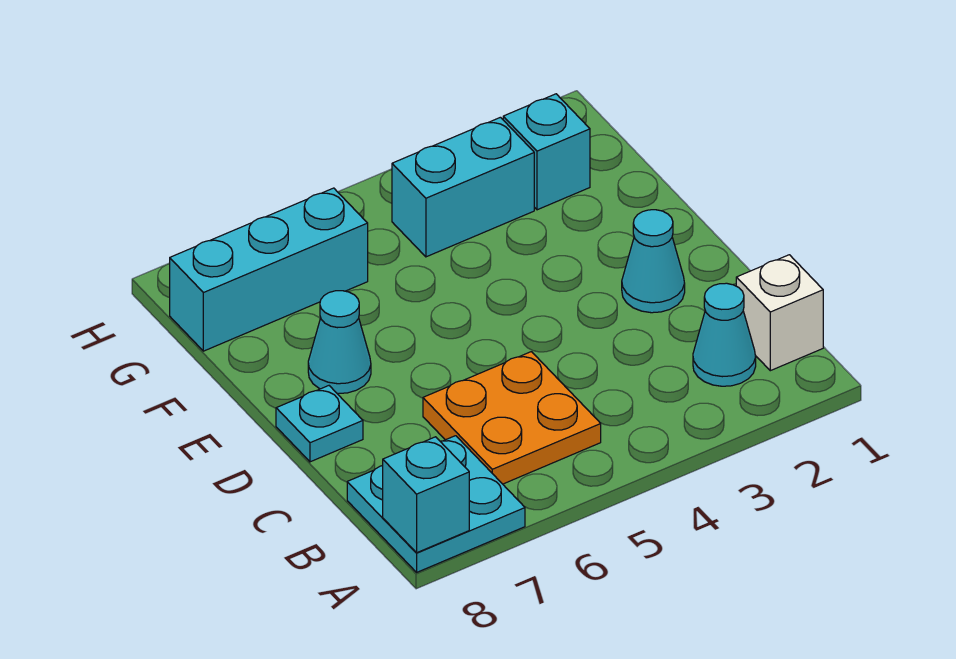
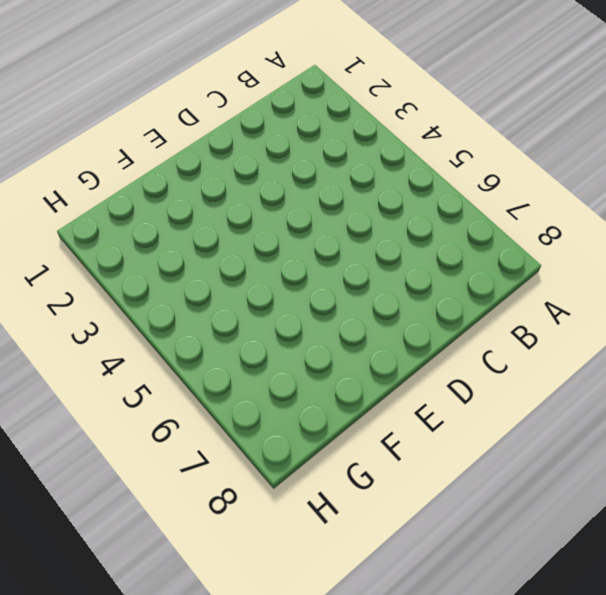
none -> cyan 2x2 plate [347,436,525,572]
none -> white 1x1 brick [736,255,823,371]

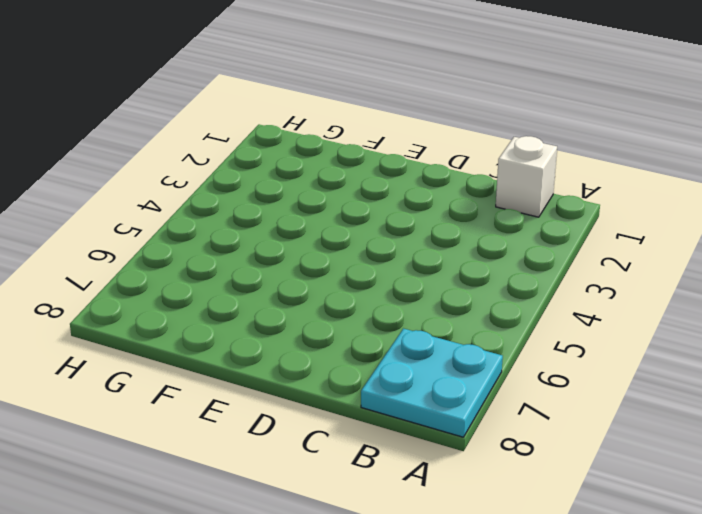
none -> cyan 1x1 cone [693,283,756,386]
none -> orange 2x2 plate [423,352,601,484]

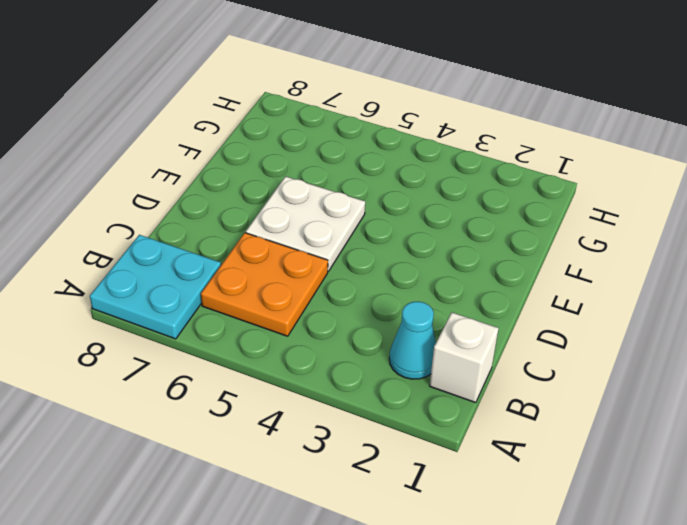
white 2x2 plate [246,176,365,271] -> none
none -> cyan 1x1 cone [622,210,685,313]
none -> cyan 1x1 plate [276,386,363,462]

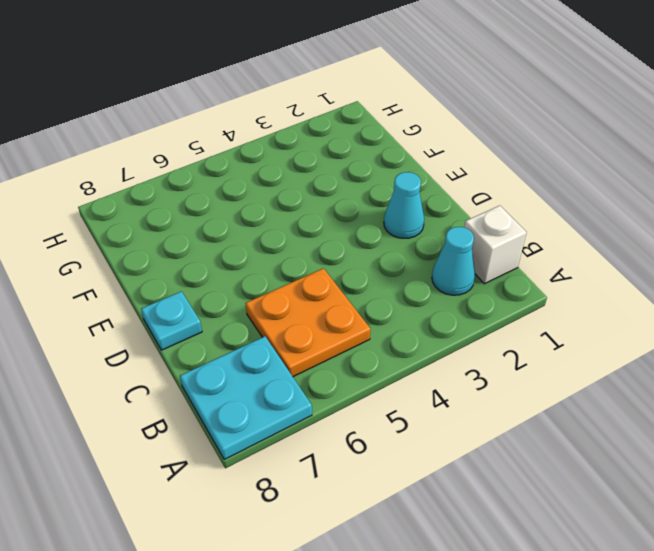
none -> cyan 1x1 cone [308,291,371,394]
none -> cyan 1x1 brick [503,94,590,210]

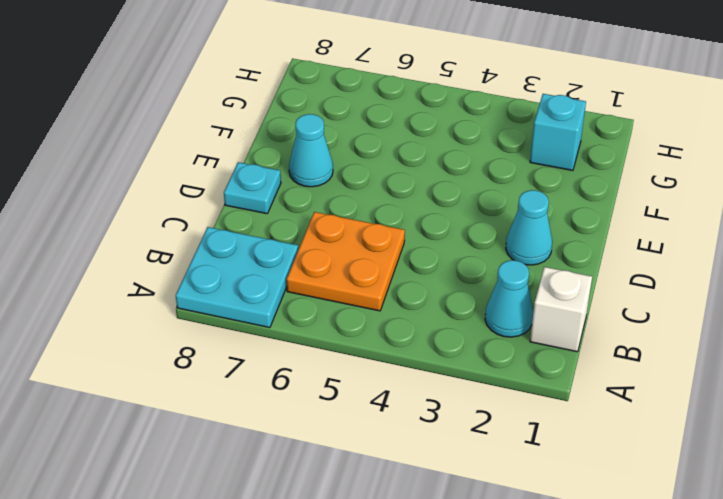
none -> cyan 1x2 brick [392,117,534,257]
none -> cyan 1x3 brick [170,188,368,351]

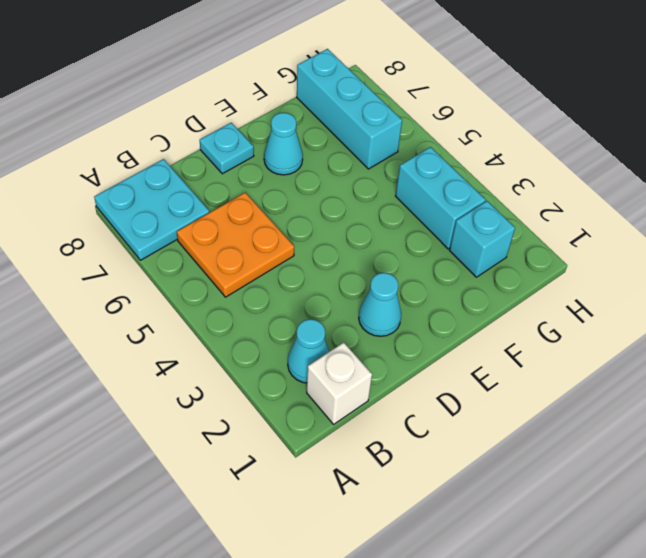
none -> cyan 1x1 brick [383,437,469,553]

